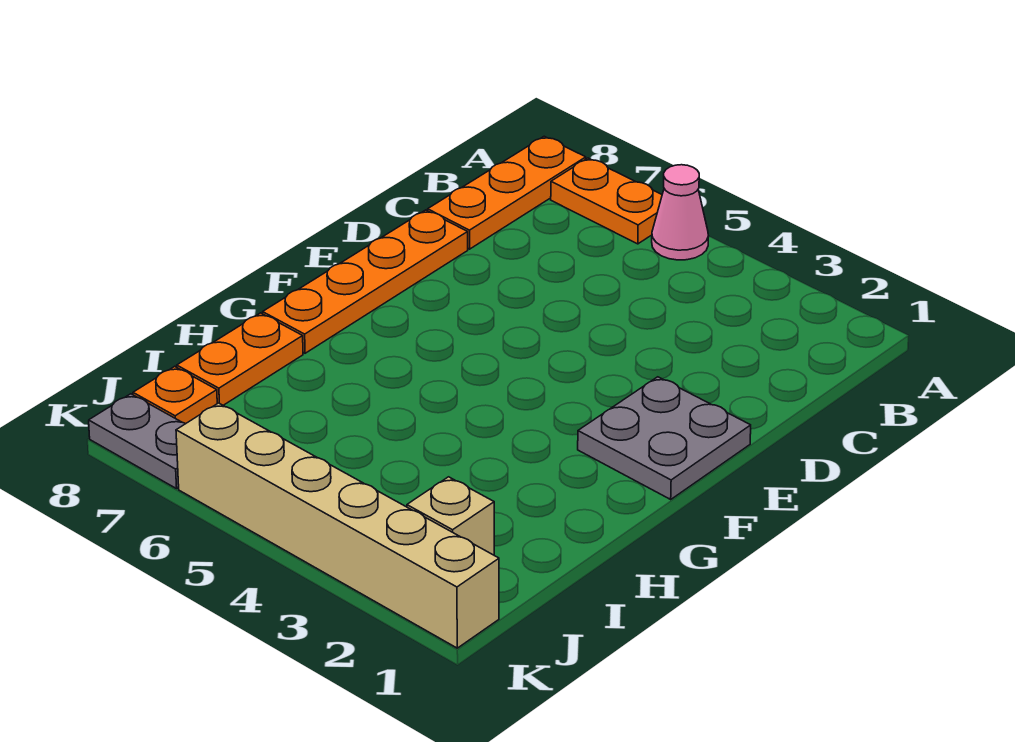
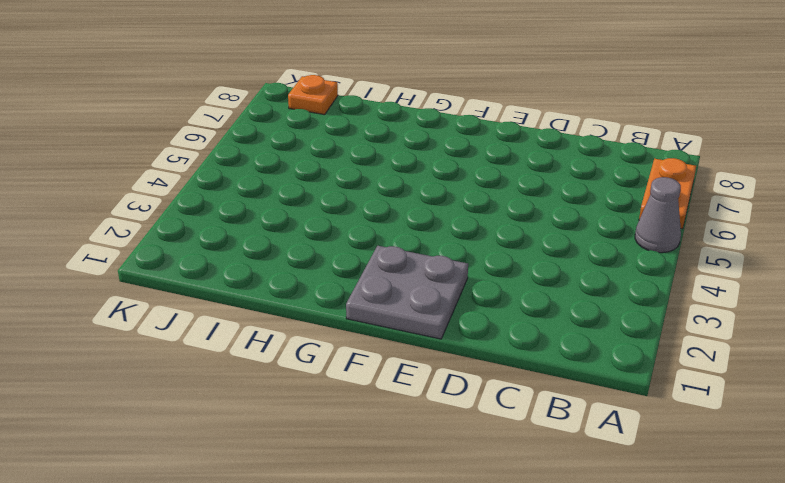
grey 1x1 cone [635,177,681,253] -> pink 1x1 cone [652,165,709,260]
none -> orange 1x3 plate [428,136,586,249]
none -> orange 1x4 plate [263,210,468,353]

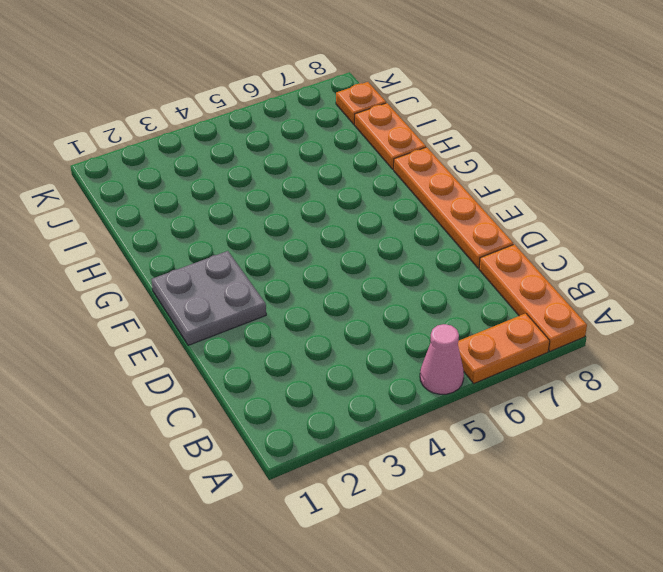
none -> tan 1x1 brick [407,477,494,555]
none -> tan 1x6 brick [176,403,499,648]

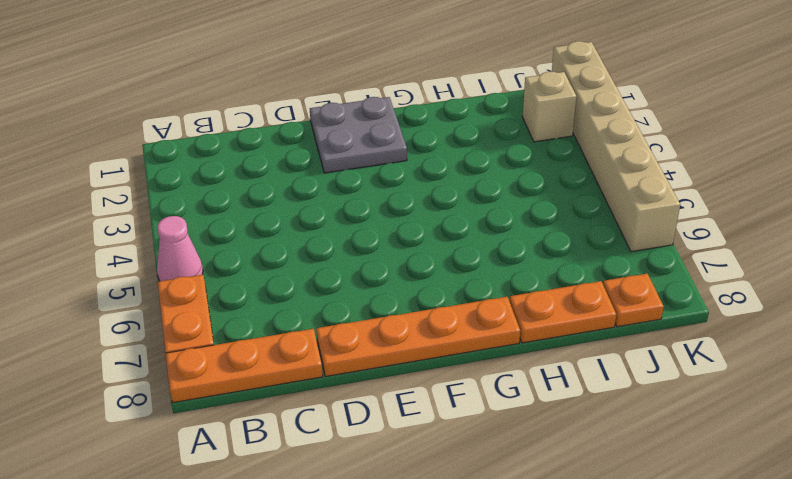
none -> grey 1x2 plate [89,394,185,489]

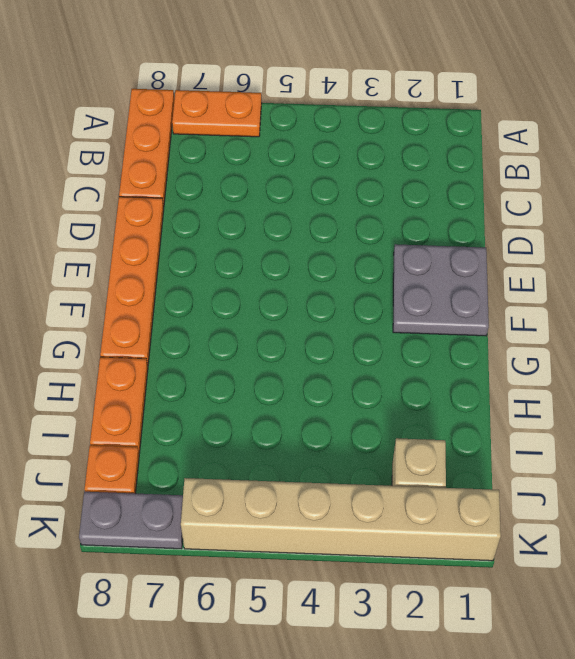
none -> pink 1x1 cone [652,165,709,260]

